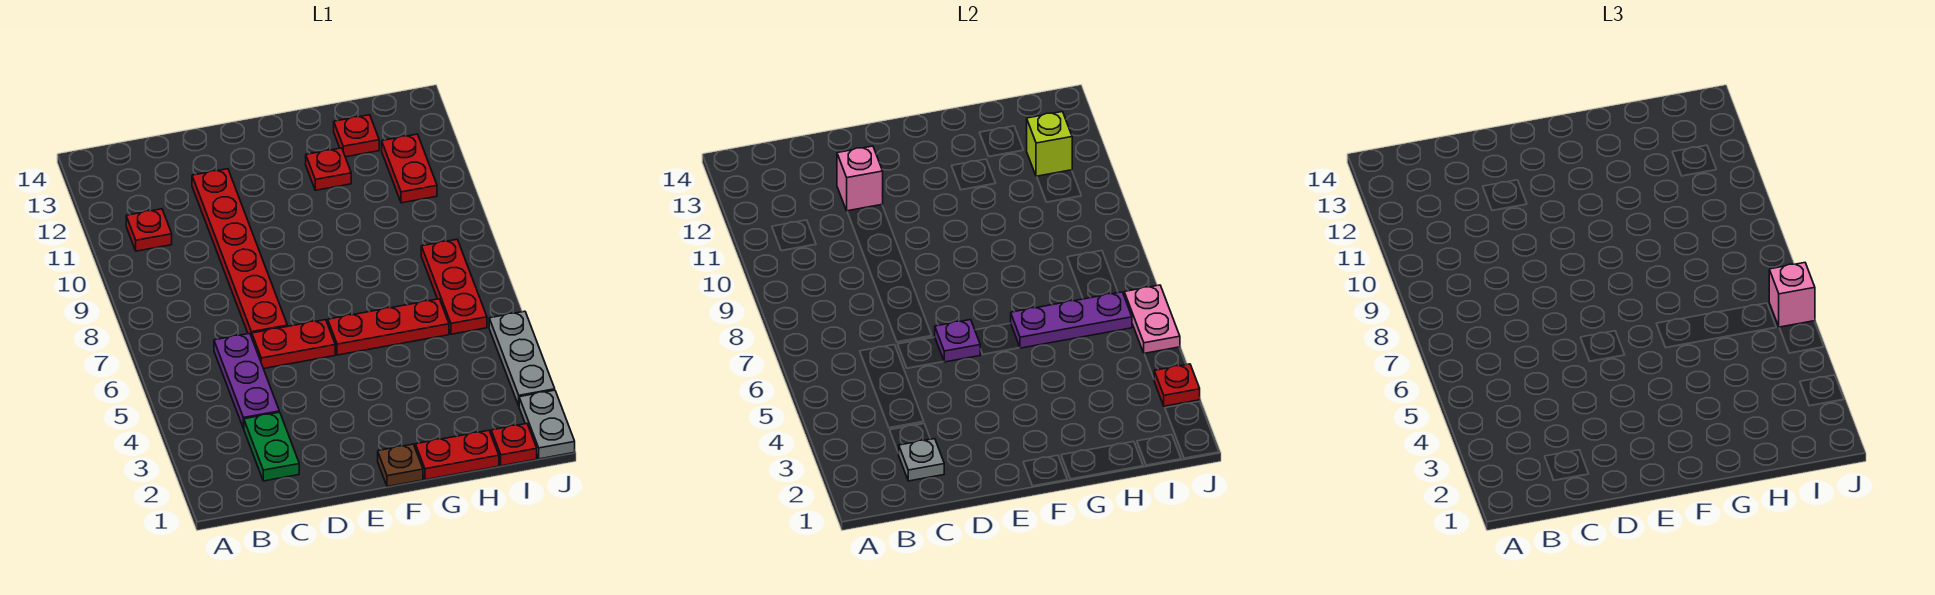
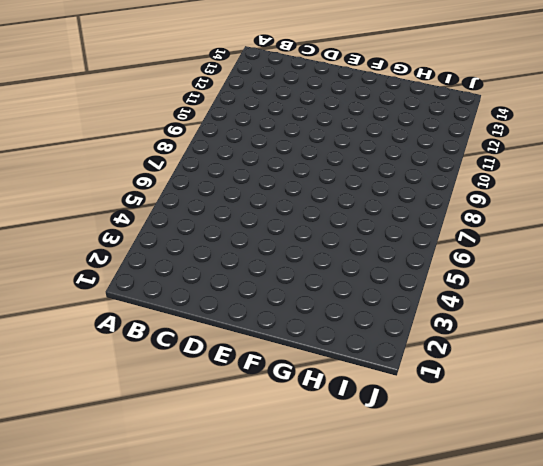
none -> red 1x1 plate [126,209,172,251]
none -> green 1x2 plate [244,412,299,481]
none -> purple 1x3 plate [214,333,279,428]

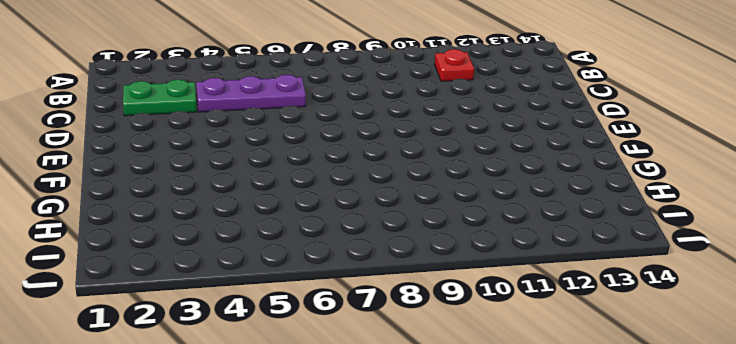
none -> red 1x2 plate [252,320,335,369]
none -> red 1x6 plate [192,169,287,337]
none -> brown 1x1 plate [378,444,423,487]

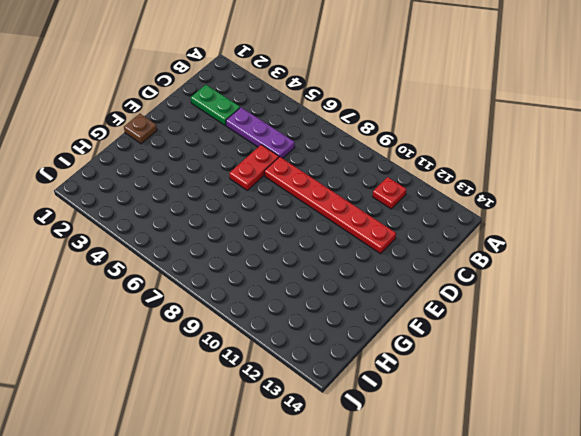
none -> red 1x3 plate [328,299,449,355]
none -> red 1x2 plate [415,430,499,480]
none -> red 1x1 plate [306,148,351,190]

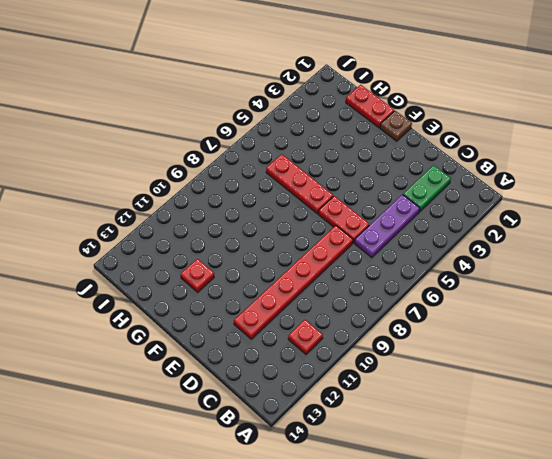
none -> red 1x1 plate [334,115,379,157]
none -> red 1x1 plate [491,424,537,466]
none -> red 1x3 plate [421,239,487,334]

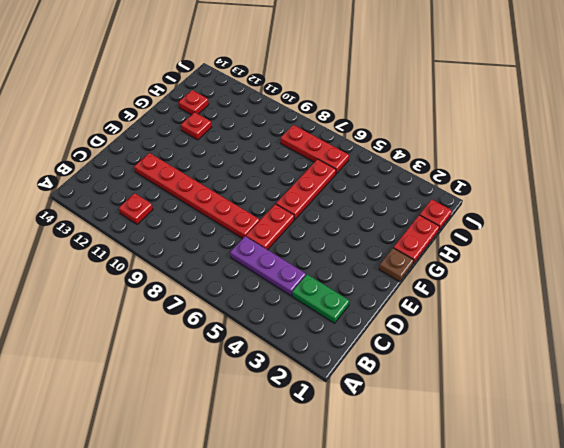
none -> red 1x2 plate [382,134,437,203]
none -> grey 1x2 plate [519,390,575,459]
none -> grey 1x3 plate [489,311,555,406]

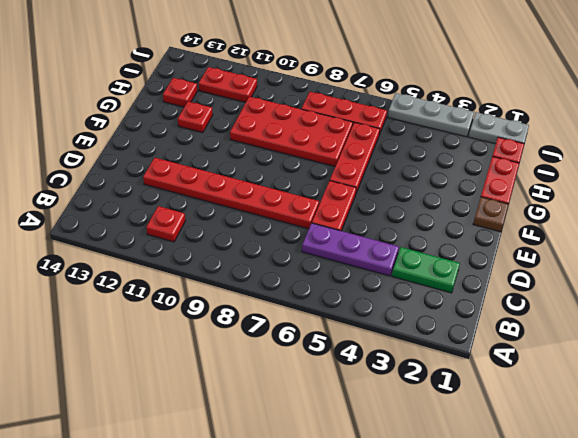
red 2x4 plate [230,97,353,166] -> none
none -> grey 1x1 plate [899,439,944,481]
none -> pink 1x1 brick [837,146,883,211]
none -> purple 1x1 plate [935,320,980,362]

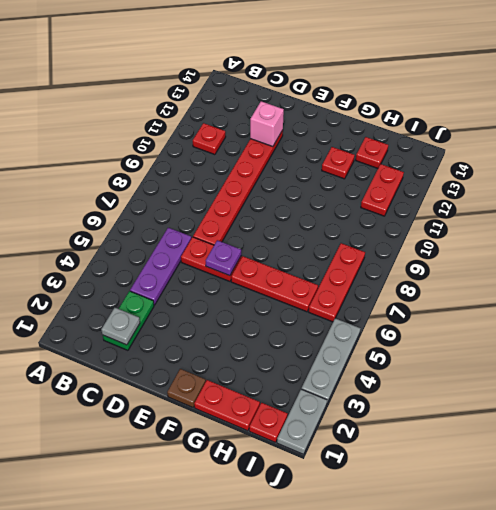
none -> purple 1x3 plate [1011,292,1132,348]
none -> lime 1x1 brick [1027,112,1072,177]
none -> red 1x1 plate [1154,364,1200,406]

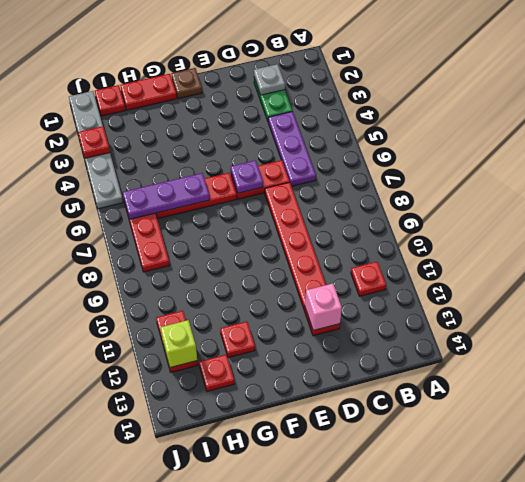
none -> pink 1x2 plate [1124,285,1180,354]
none -> pink 1x1 brick [1769,263,1815,327]

